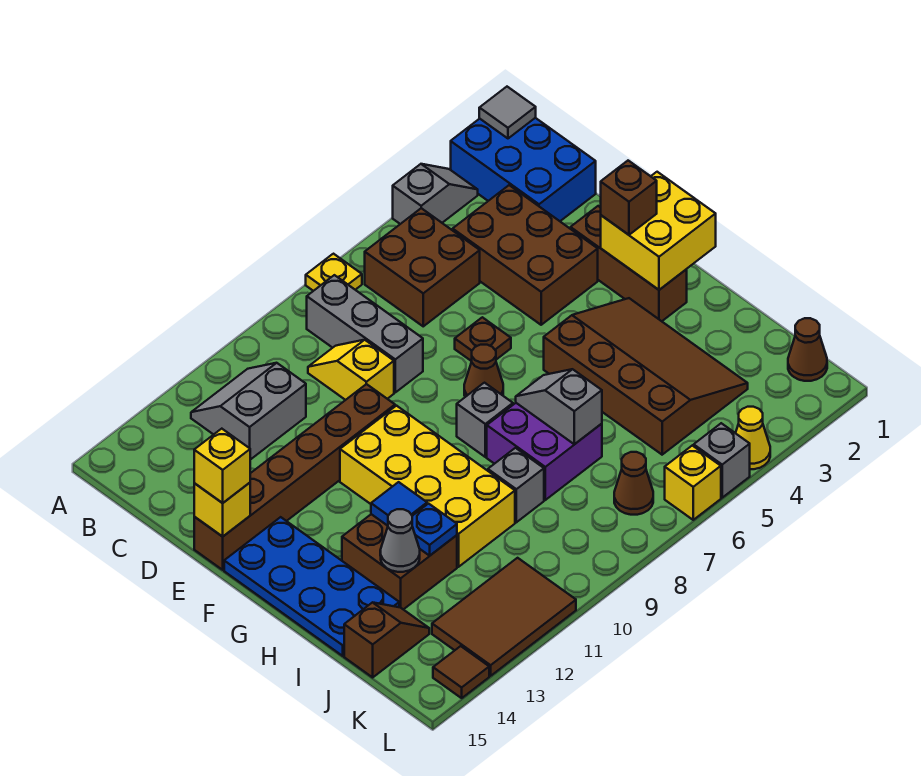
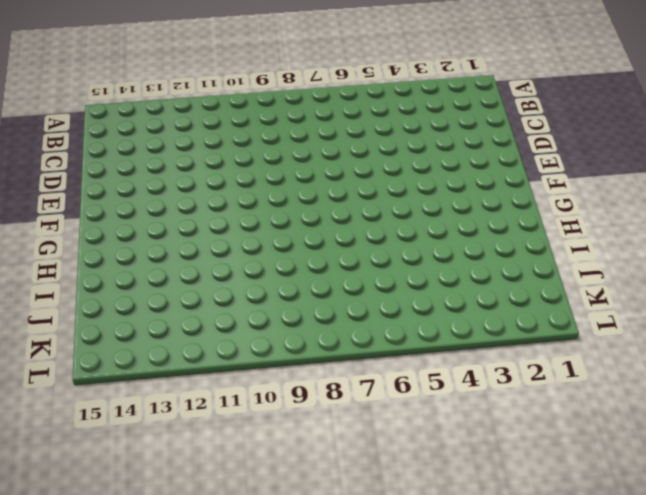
none -> blue 2x3 brick [451,118,596,221]
none -> grey 1x2 slope [393,164,478,224]
none -> yellow 1x1 plate [306,254,362,291]
none -> brown 2x2 brick [365,208,480,326]

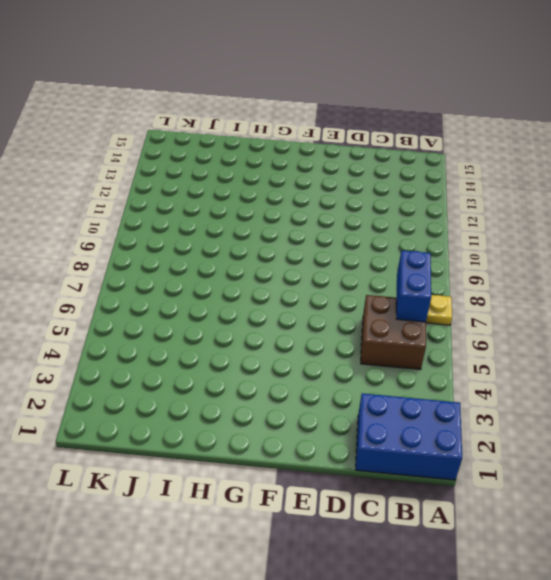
blue 1x2 brick [396,251,431,322] -> none
none -> grey 1x2 slope [393,164,478,224]
none -> grey 1x3 brick [307,275,423,392]
none -> grey 2x2 slope [191,363,306,460]
none -> brown 2x3 brick [453,185,598,325]

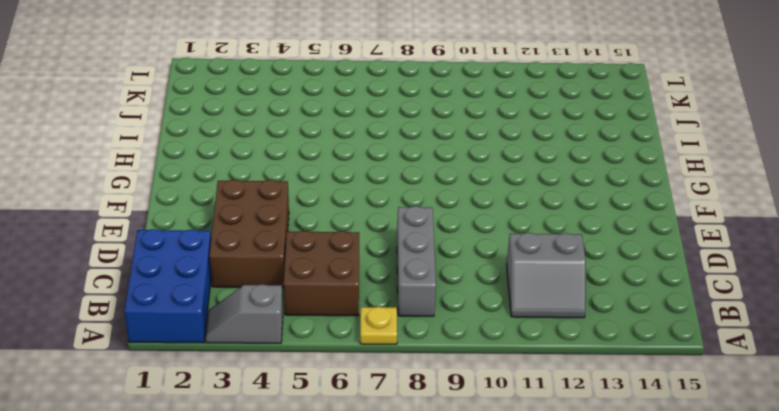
none -> yellow 1x2 slope [308,340,394,400]
none -> brown 1x3 brick [571,206,687,321]
none -> brown 1x1 plate [455,317,511,361]
none -> brown 1x6 brick [194,384,395,570]

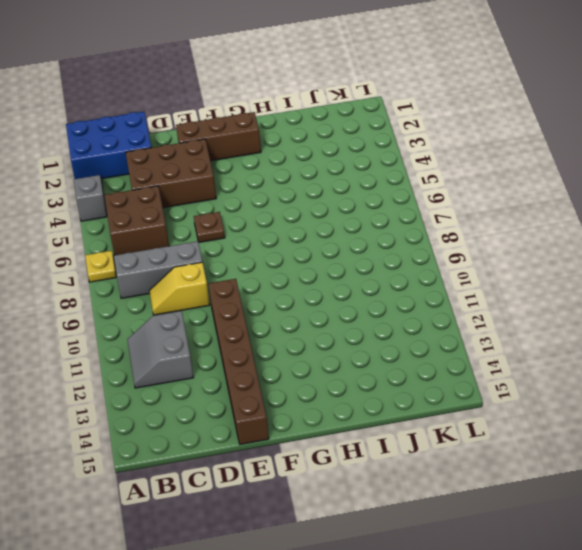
none -> brown 1x1 cone [464,345,503,397]
none -> yellow 2x4 brick [340,406,515,567]
none -> blue 2x4 plate [224,517,399,656]
none -> brown 3x4 slope [544,298,748,455]

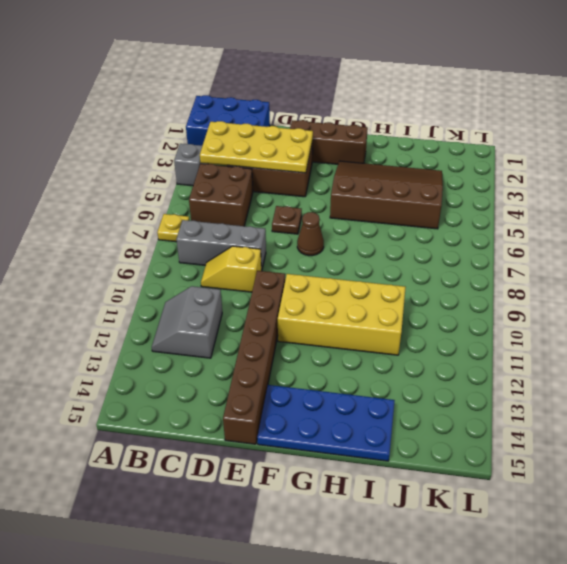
yellow 2x4 plate [200,121,313,173] -> none
none -> grey 1x1 brick [457,383,513,457]
none -> purple 2x2 brick [487,403,602,500]
none -> brown 2x2 brick [342,514,457,609]
none -> grey 1x1 brick [488,448,544,522]

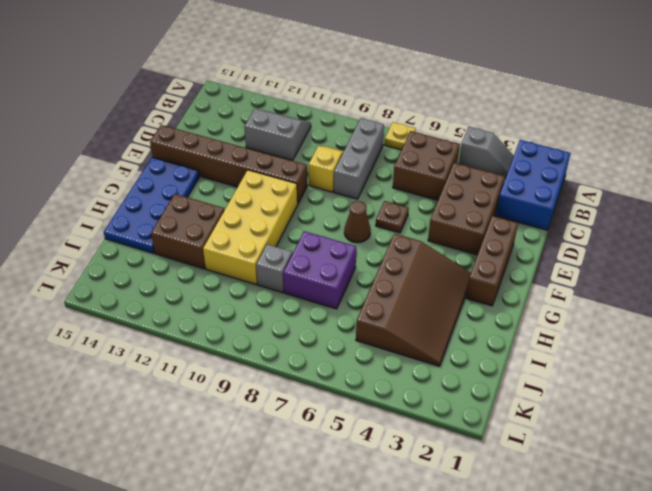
none -> grey 1x1 brick [457,383,513,457]
none -> brown 1x2 slope [344,602,429,677]
none -> brown 1x1 cone [788,318,827,381]
none -> brown 1x1 cone [614,452,653,515]

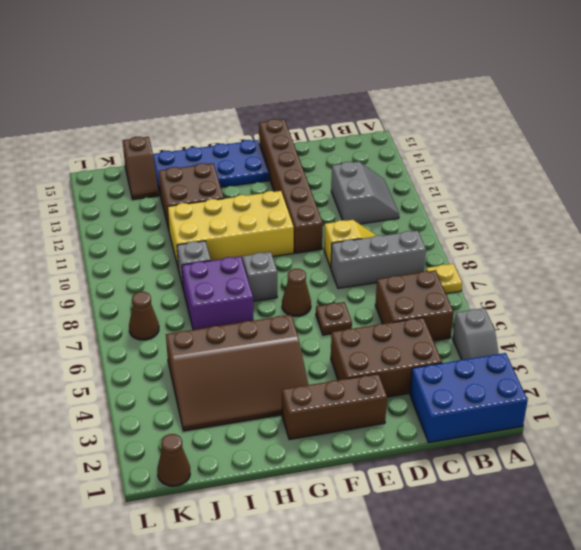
none -> brown 2x3 tile [432,558,576,676]
none -> yellow 1x1 cone [736,407,770,469]
none -> grey 1x1 brick [694,423,750,498]
none -> yellow 1x1 brick [665,446,721,520]

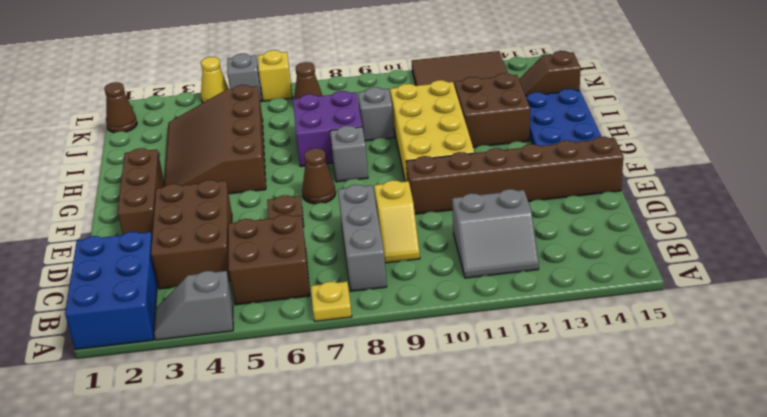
none -> brown 1x1 tile [433,646,489,698]
none -> grey 1x1 tile [479,87,536,138]
none -> yellow 1x1 brick [194,483,250,537]
none -> yellow 2x2 brick [601,172,716,290]

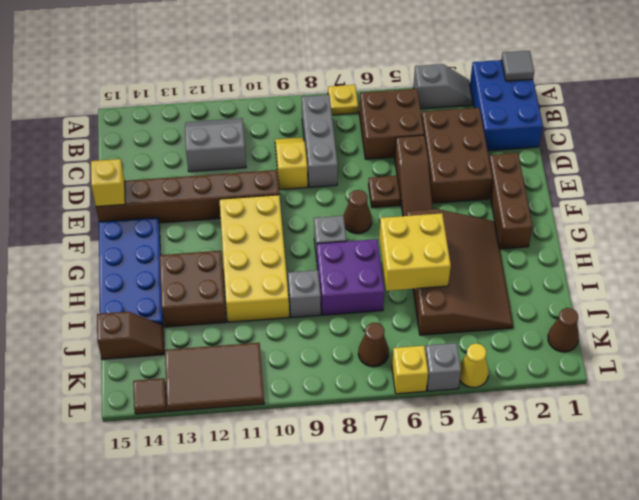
brown 1x3 slope [395,135,433,216] -> none
yellow 2x2 brick [379,213,451,291] -> yellow 2x2 brick moved to [601,172,716,290]
none -> grey 1x2 slope [516,369,602,444]
none -> blue 1x1 tile [371,482,427,526]
none -> blue 1x1 plate [412,504,457,556]
none -> grey 1x1 cone [380,509,420,572]

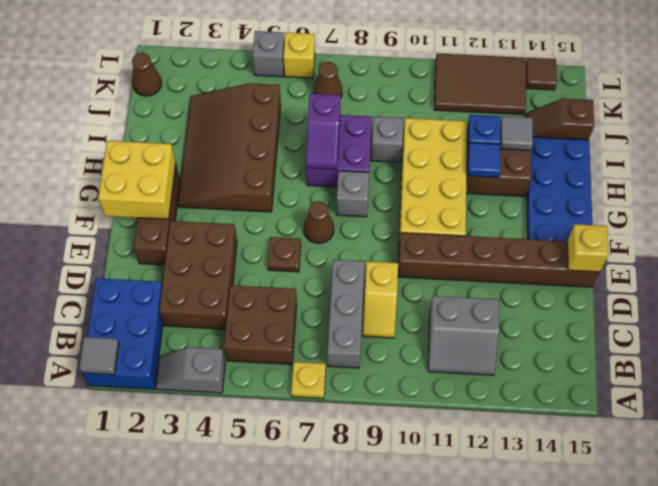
purple 1x2 slope [306,93,341,169] -> grey 1x2 slope [516,369,602,444]
grey 1x1 tile [500,116,533,151] -> grey 1x1 cone [380,509,420,572]
none -> yellow 1x1 cone [736,407,770,469]
none -> yellow 1x1 brick [194,429,250,503]
none -> brown 1x1 brick [601,161,657,235]

